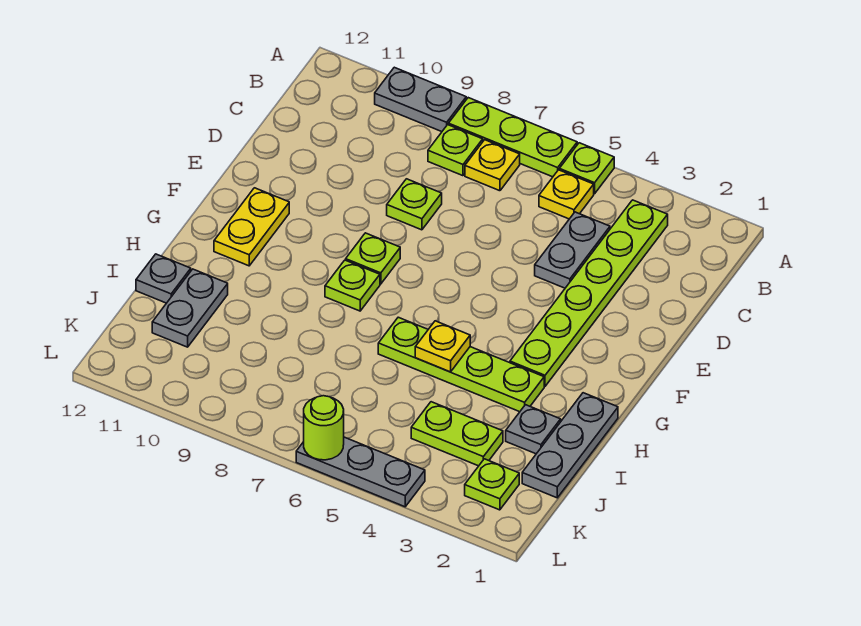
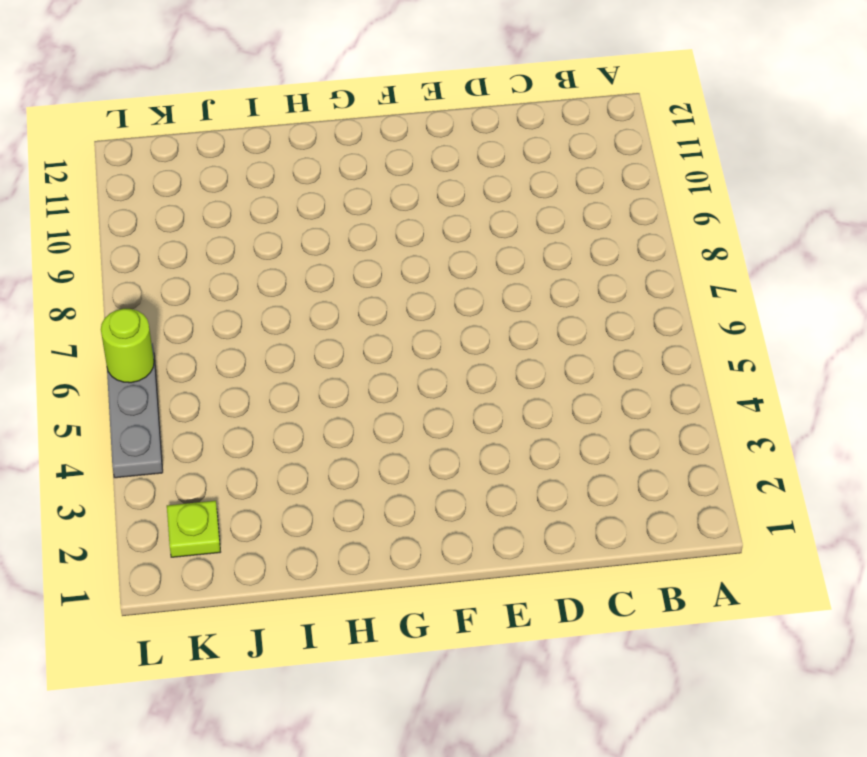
none -> lime 1x1 plate [559,143,614,194]
none -> lime 1x3 plate [448,98,577,177]
none -> grey 1x2 plate [375,67,466,132]

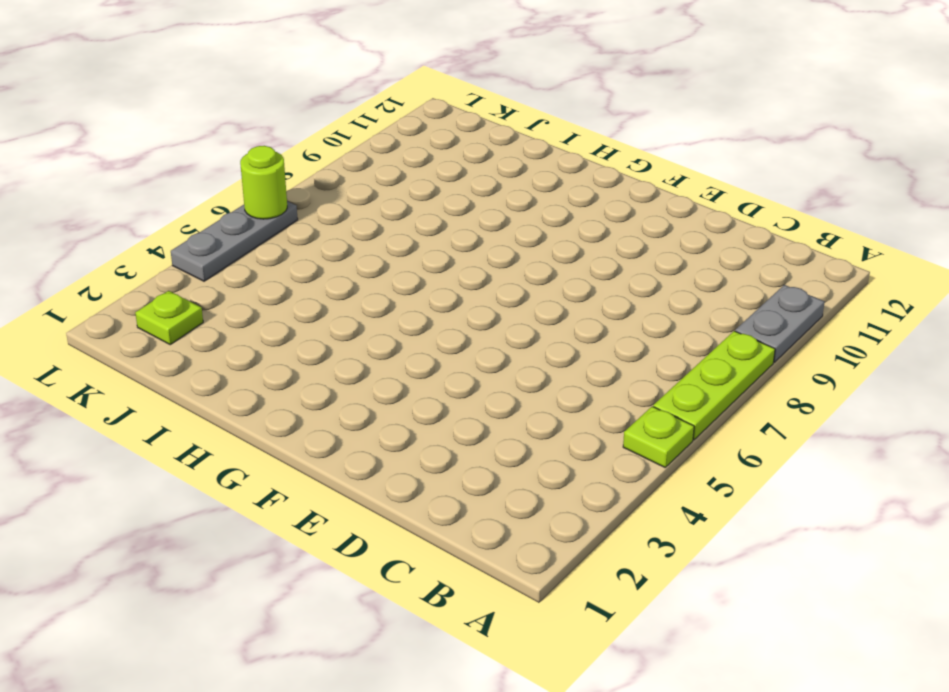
none -> lime 1x6 plate [510,200,668,386]
none -> yellow 1x1 plate [539,170,594,219]
none -> yellow 1x1 plate [465,140,520,191]

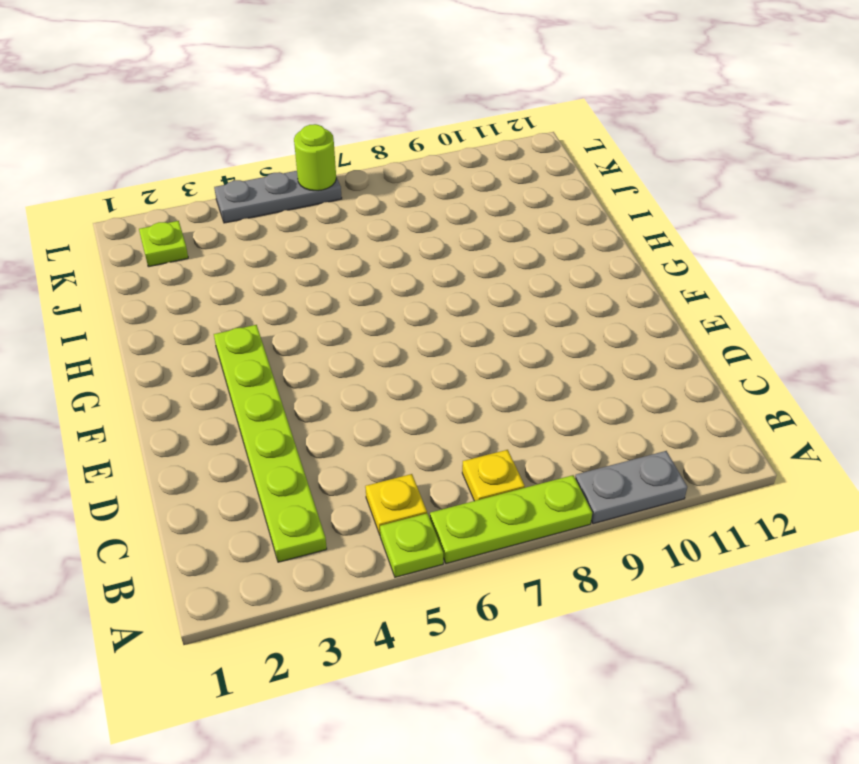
none -> lime 1x1 plate [428,125,483,176]
none -> grey 1x2 plate [535,212,610,288]
none -> lime 1x1 plate [387,179,442,230]

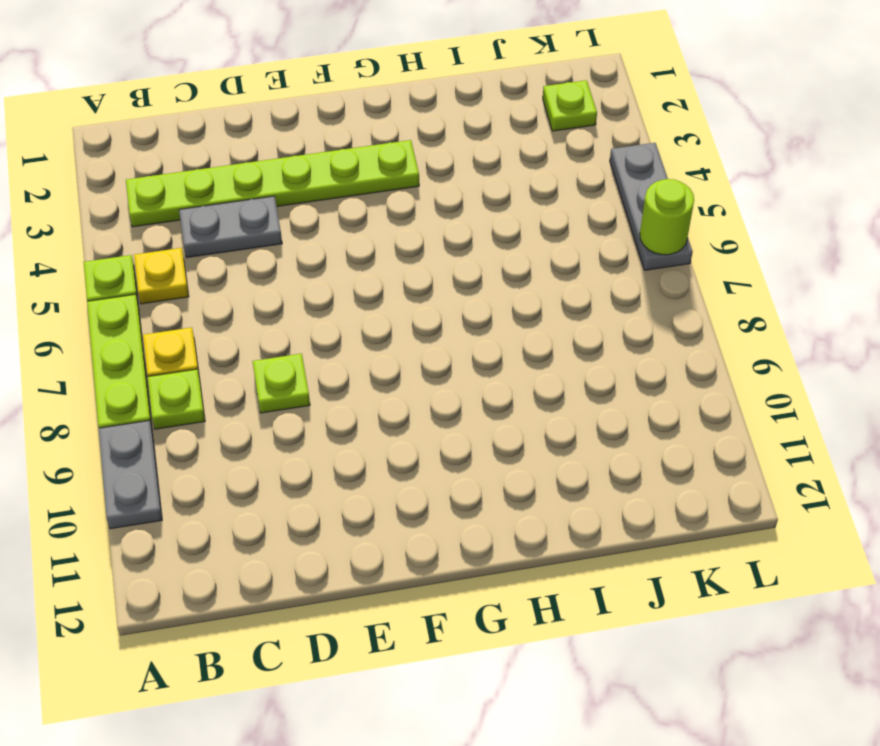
none -> lime 1x1 plate [346,233,400,284]
none -> yellow 1x2 plate [214,188,289,266]
none -> lime 1x1 plate [325,260,380,311]

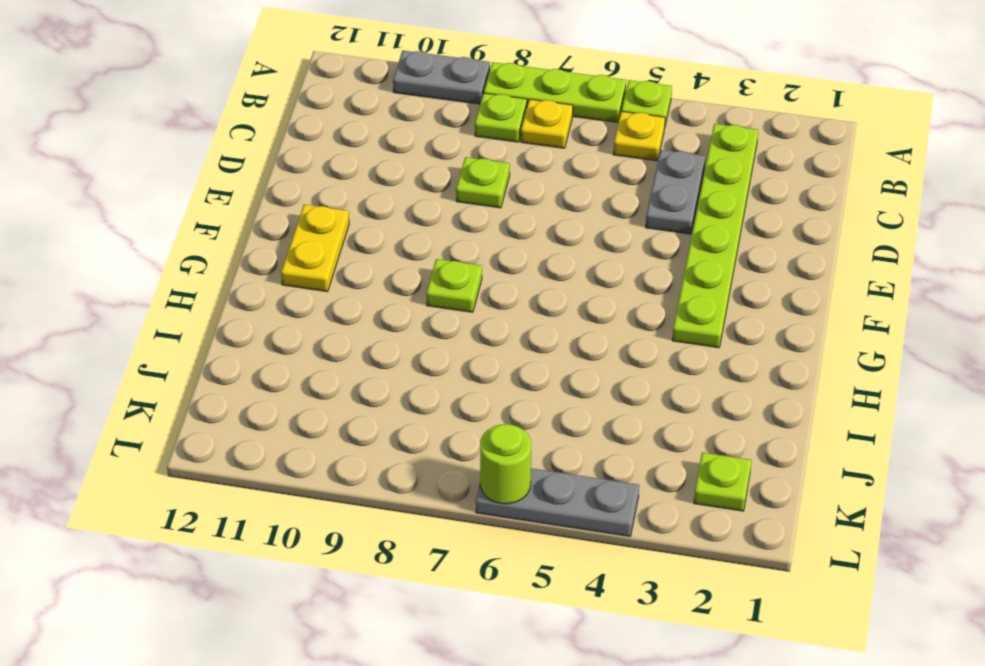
none -> lime 1x1 plate [346,233,400,284]
none -> grey 1x3 plate [522,393,618,498]
none -> lime 1x4 plate [378,317,544,412]

